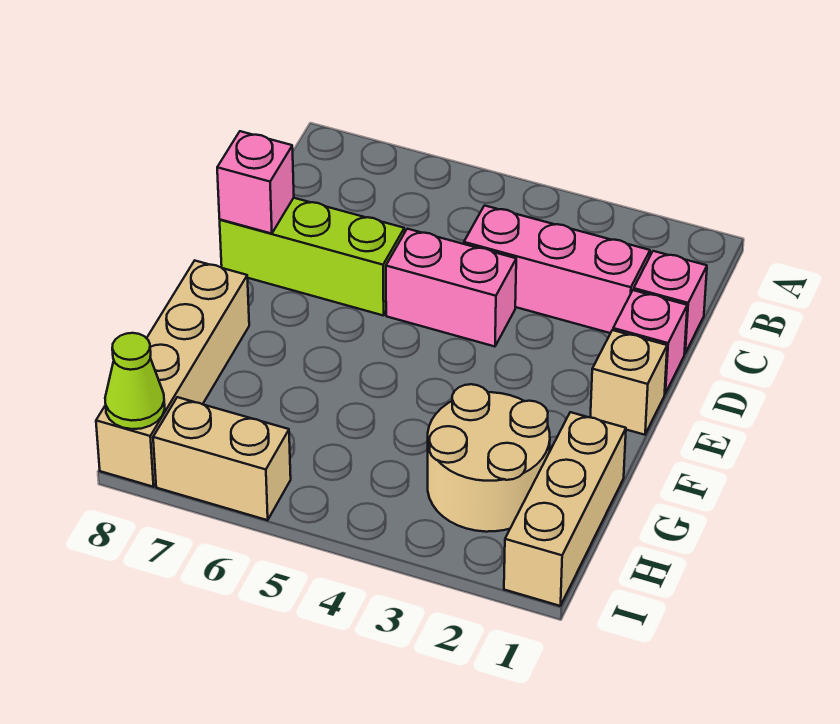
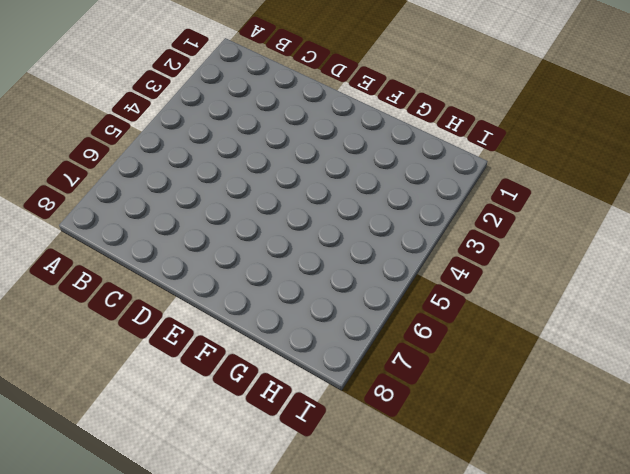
none -> pink 1x1 brick [634,251,707,354]
none -> pink 1x3 brick [464,206,650,333]
none -> pink 1x1 brick [613,290,687,394]

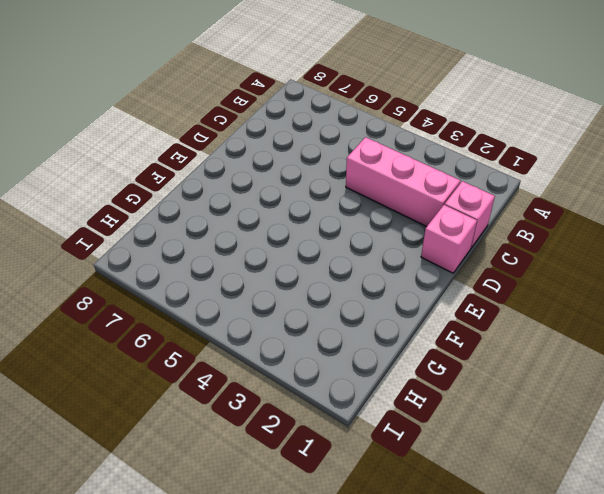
none -> pink 1x2 brick [386,229,516,346]
none -> lime 1x3 brick [220,198,404,316]
none -> tan 1x1 brick [590,330,667,435]

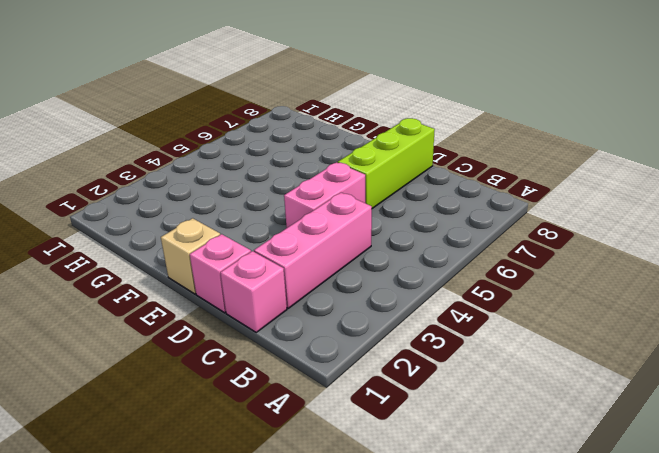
none -> tan 1x4 brick [96,261,249,487]
none -> tan 1x3 brick [504,412,626,606]
none -> tan 2x2 round brick [428,384,550,532]

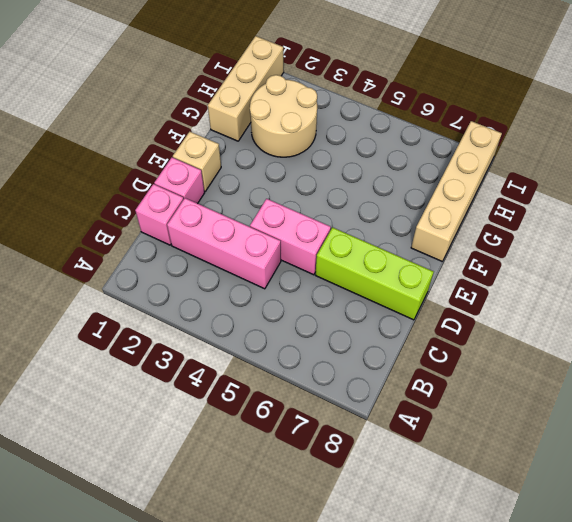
none -> tan 1x2 brick [153,397,291,520]
none -> pink 1x1 brick [217,131,294,234]
none -> lime 1x1 cone [105,333,165,429]

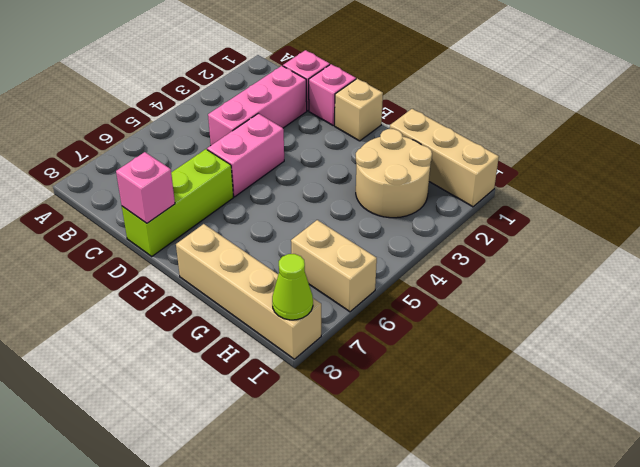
tan 1x2 brick [291,220,377,312] -> tan 1x2 brick turned to [153,397,291,520]

